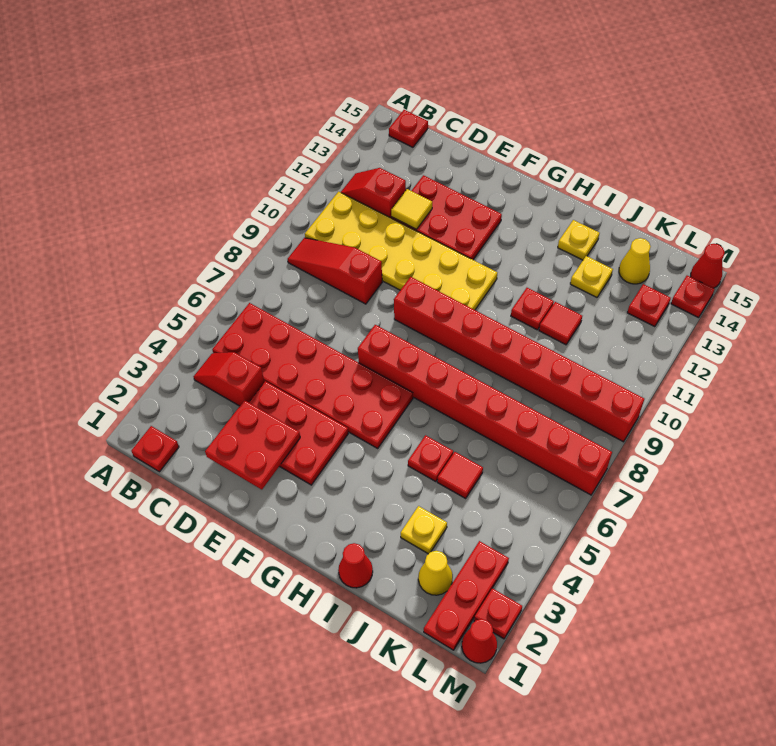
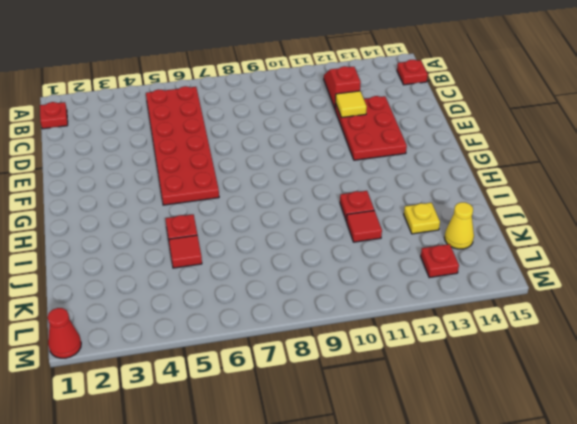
none -> red 1x2 slope [194,352,264,406]
none -> red 1x3 slope [288,238,382,304]
none -> yellow 2x6 plate [305,192,497,310]

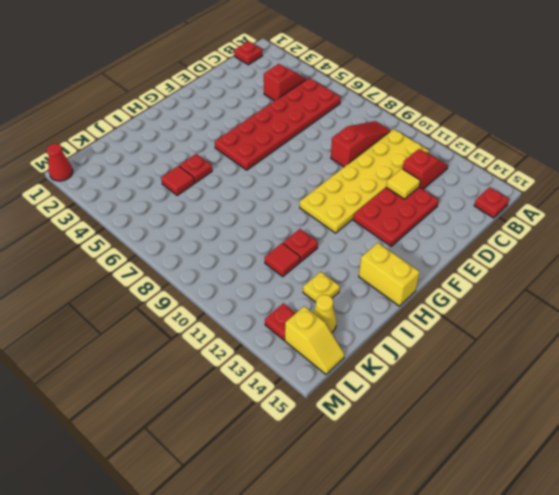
yellow 1x2 brick [359,243,420,306] -> none
yellow 1x2 slope [285,306,345,374] -> none
none -> red 2x3 plate [249,381,348,485]
none -> red 1x8 brick [358,325,612,495]
none -> red 1x8 brick [394,277,644,442]

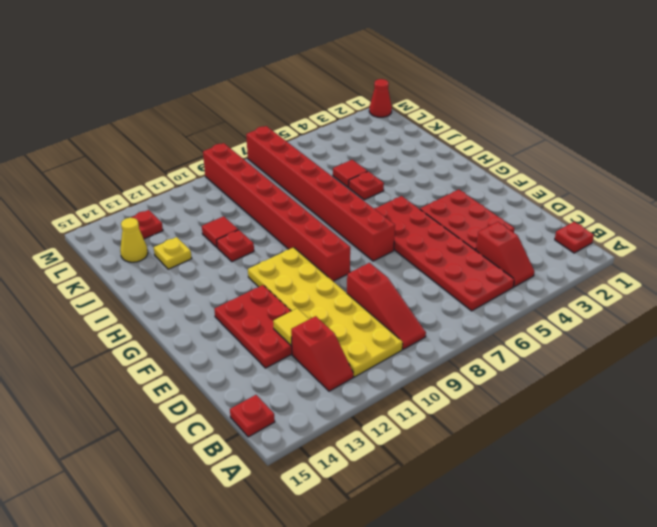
none -> red 1x1 cone [338,543,373,588]
none -> yellow 1x1 plate [558,220,599,260]
none -> yellow 1x1 plate [401,506,447,554]

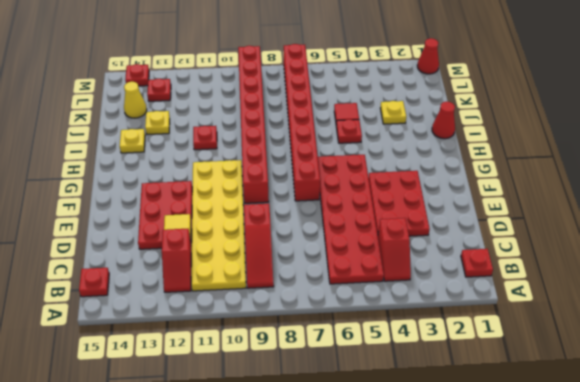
none -> red 1x1 tile [539,302,582,345]
none -> yellow 1x1 cone [418,551,453,595]
none -> red 1x3 plate [424,541,509,650]

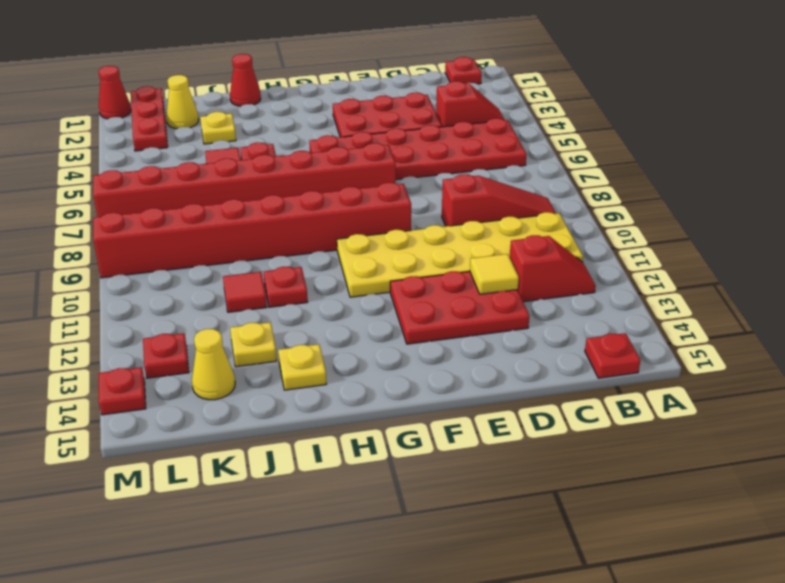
none -> red 1x1 plate [474,588,522,639]
none -> red 1x1 cone [691,244,725,288]
none -> red 2x2 plate [205,400,300,490]

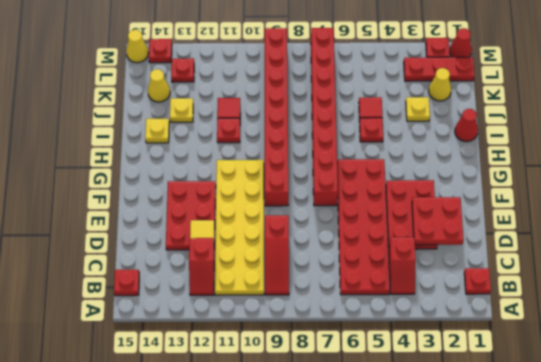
yellow 1x1 cone [126,30,149,63] -> red 1x1 cone [691,244,725,288]

